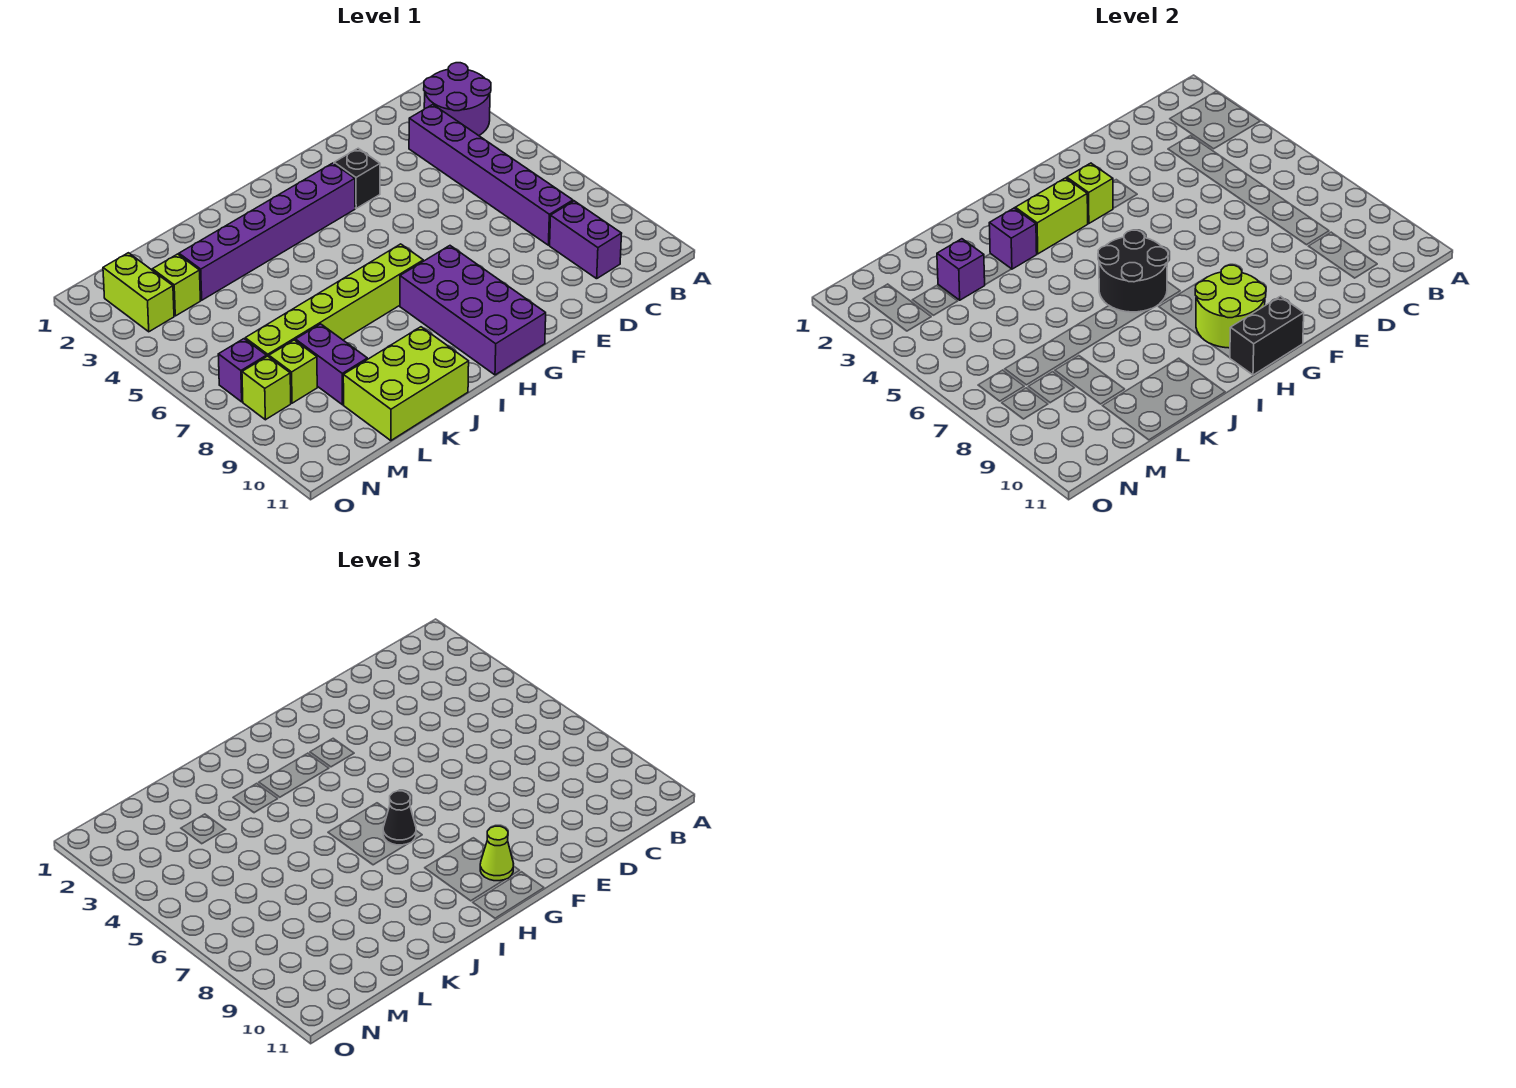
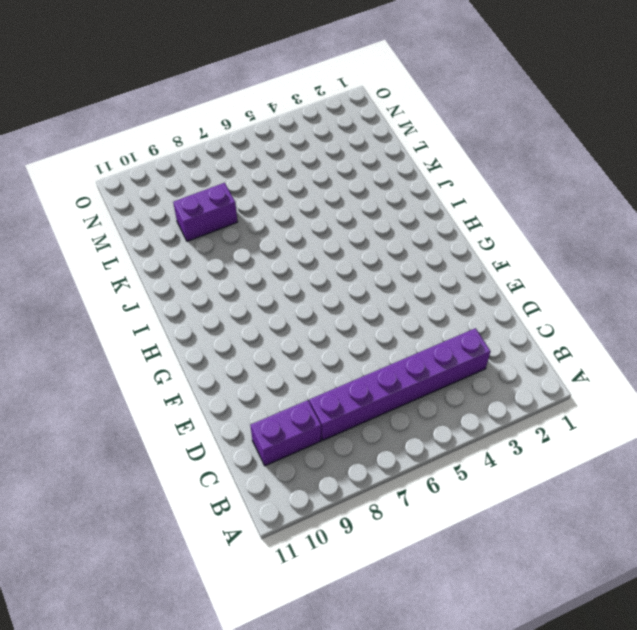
none -> purple 2x2 round brick [424,63,491,136]
none -> black 1x1 brick [334,148,380,208]
none -> purple 1x6 brick [179,163,355,300]

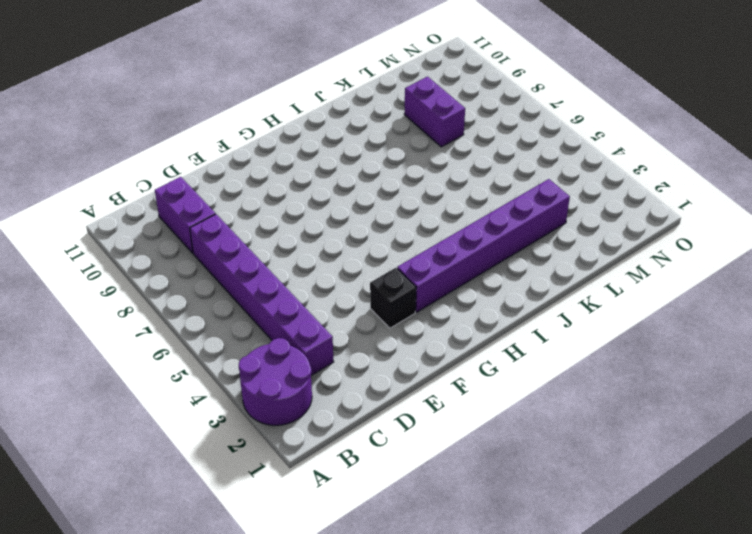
none -> purple 2x4 brick [400,246,546,375]
none -> lime 1x6 brick [245,244,423,357]
none -> lime 2x3 brick [343,327,469,441]

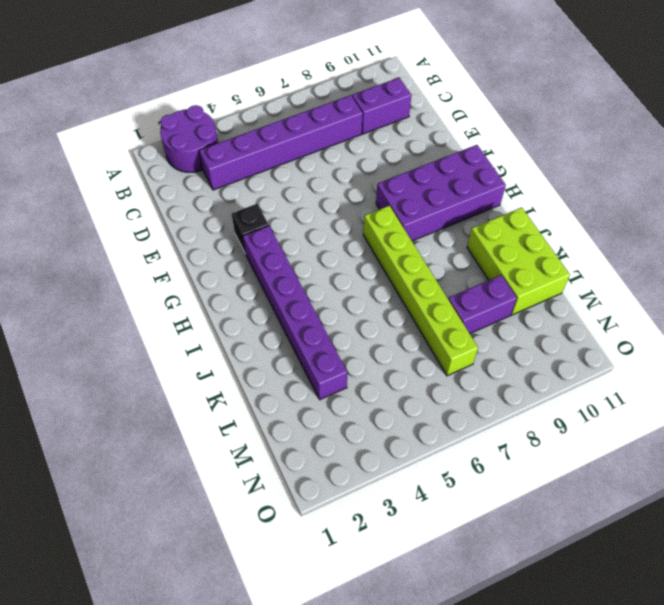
none -> lime 1x1 brick [152,254,200,316]
none -> lime 1x1 brick [269,340,317,403]
none -> lime 1x2 brick [103,253,174,332]

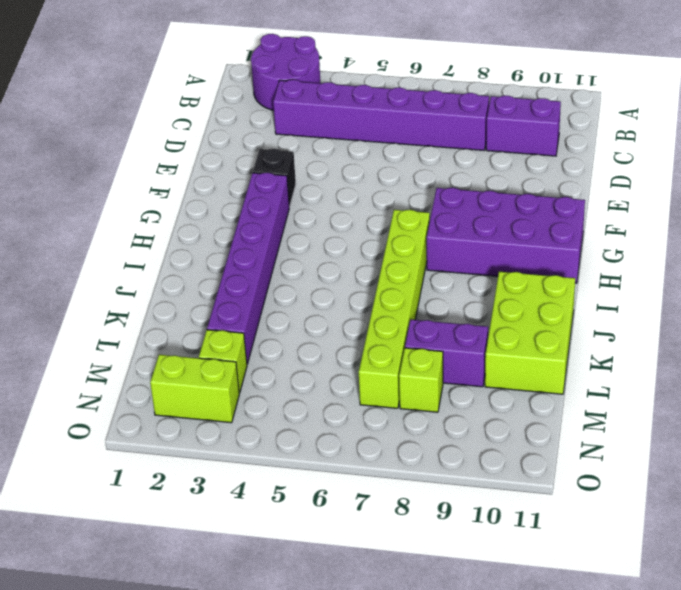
none -> purple 1x1 brick [218,339,267,402]
none -> lime 1x1 brick [242,356,291,420]
none -> lime 1x1 brick [1067,163,1113,223]

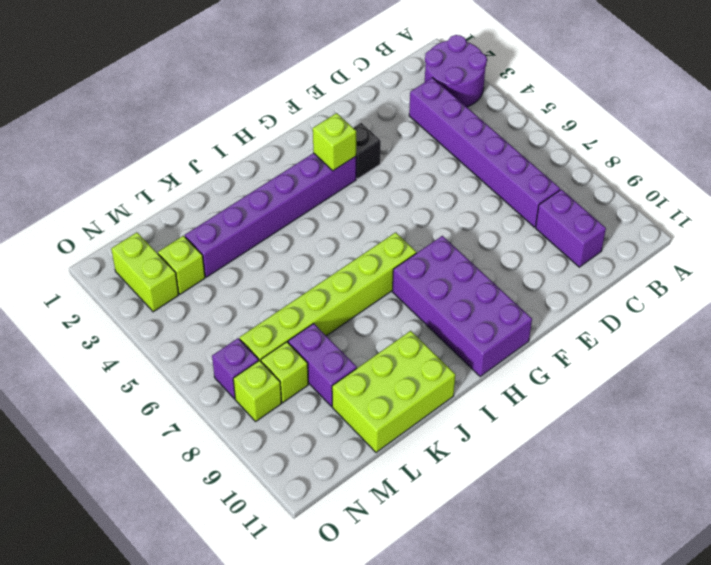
none -> lime 2x2 round brick [1195,265,1266,348]
none -> black 1x2 brick [1230,296,1304,375]
none -> lime 1x2 brick [1015,178,1088,254]

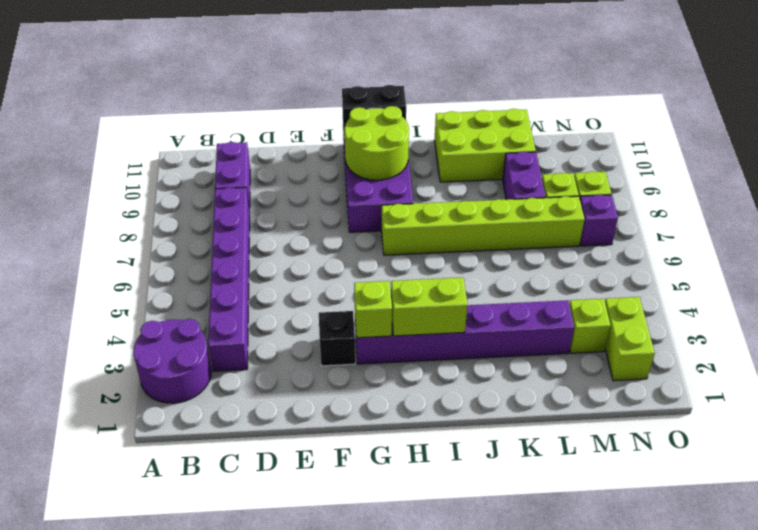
none -> black 2x2 round brick [1098,230,1168,312]
none -> purple 1x1 brick [989,208,1037,269]
none -> purple 1x1 brick [937,239,985,300]

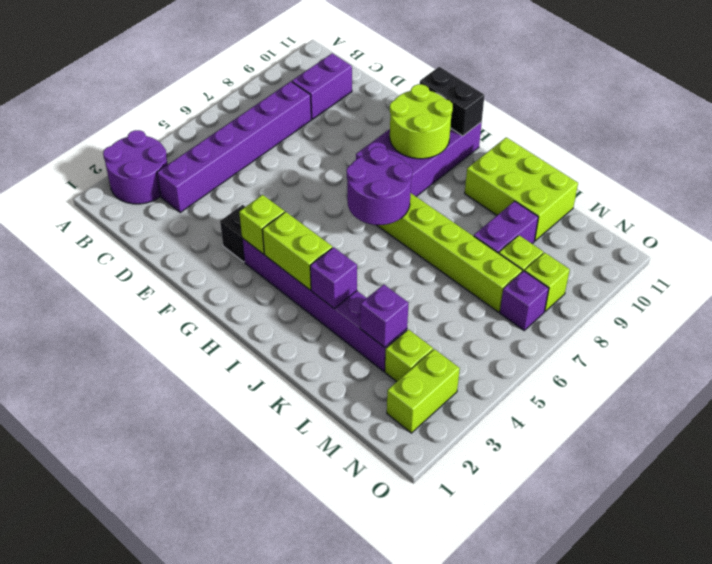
purple 2x2 round brick [347,147,412,225] -> black 2x2 round brick [1098,230,1168,312]
none -> lime 1x1 cone [480,826,514,881]
none -> black 1x1 cone [383,791,416,845]

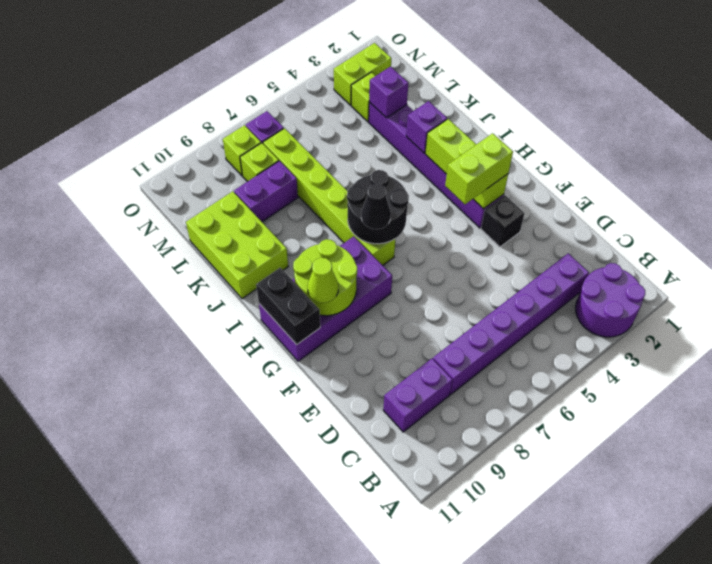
lime 1x2 brick [445,133,513,204] -> none

